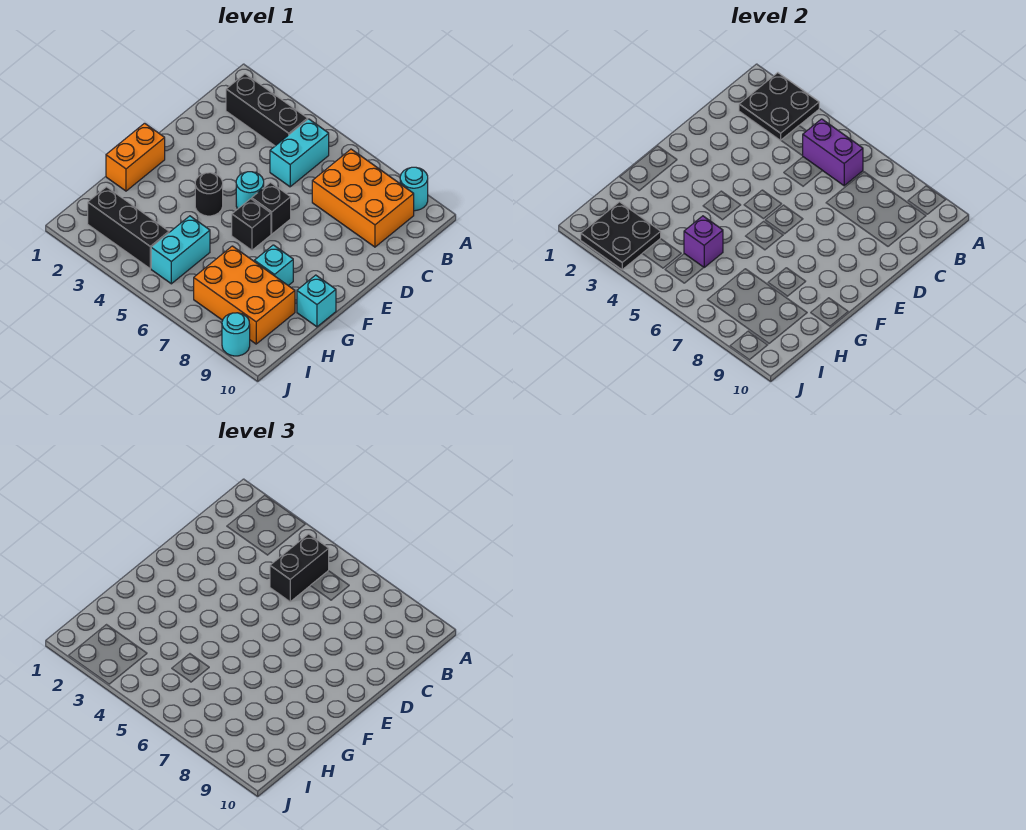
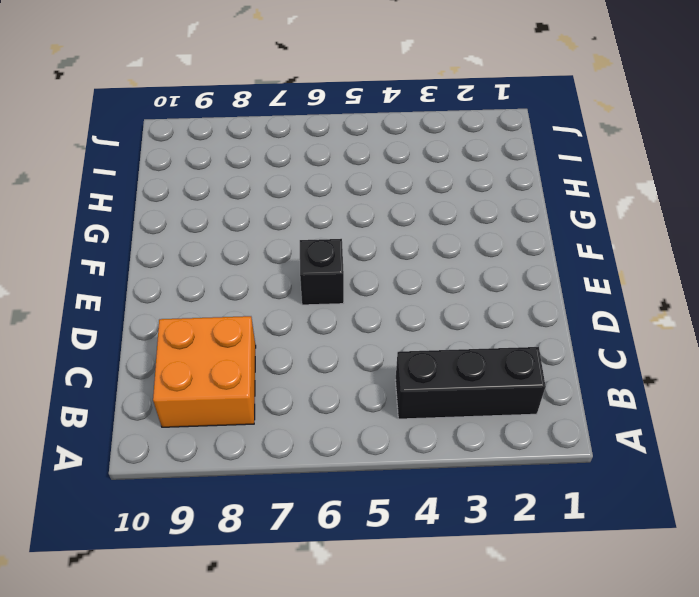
orange 2x2 brick [153,316,256,427] -> orange 2x3 brick [312,149,414,247]
none -> cyan 1x1 round brick [400,167,428,211]
none -> cyan 1x2 brick [270,119,329,187]
none -> cyan 1x1 round brick [236,172,264,209]

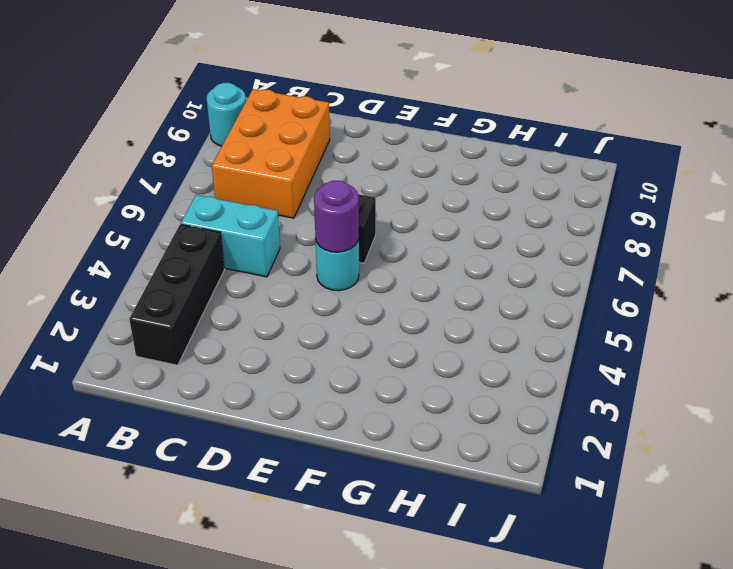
purple 1x1 round brick [314,181,359,252] -> none
none -> orange 1x2 brick [106,123,165,191]
none -> black 1x1 round brick [195,173,223,216]
none -> black 1x1 brick [232,199,271,250]

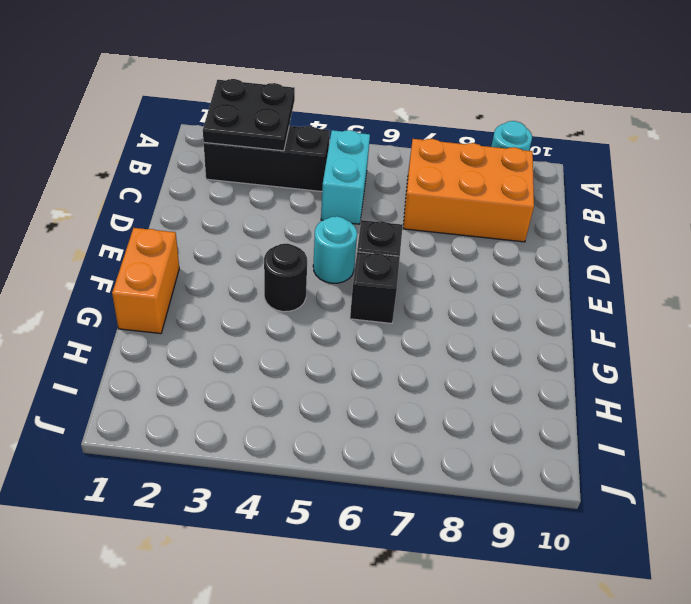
none -> cyan 1x1 brick [254,245,293,286]
none -> cyan 1x1 brick [297,275,336,327]
none -> cyan 1x2 brick [151,216,210,284]

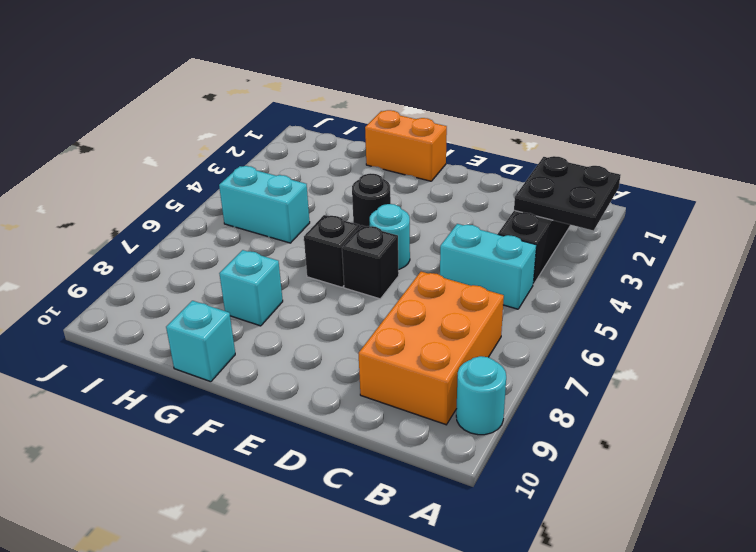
none -> orange 2x3 brick [194,246,295,344]
none -> black 1x3 brick [88,187,169,269]
none -> cyan 1x1 round brick [222,313,250,356]

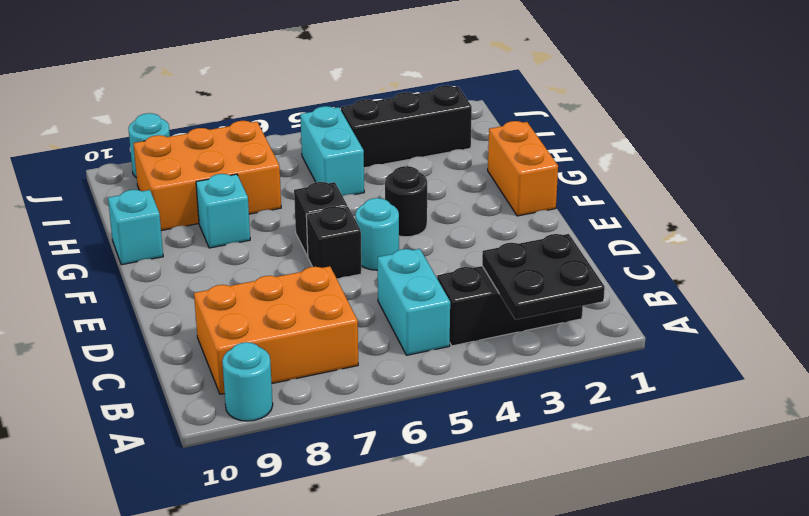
none -> purple 1x2 brick [802,119,863,186]
none -> purple 1x1 brick [684,216,723,267]
none -> black 2x2 plate [581,202,661,270]

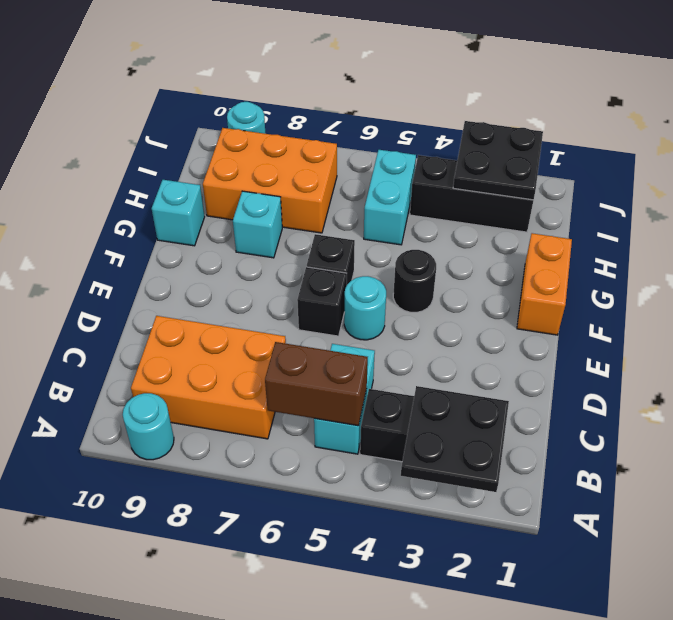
brown 1x2 brick [265,342,368,426] -> purple 1x2 brick [802,119,863,186]
none -> purple 1x1 brick [684,216,723,267]
none -> black 1x2 brick [270,534,329,602]

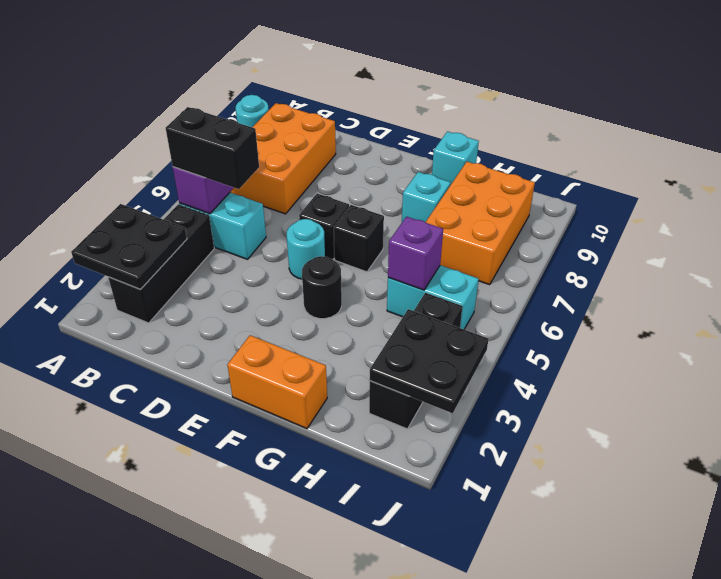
none -> cyan 1x1 round brick [222,313,250,356]

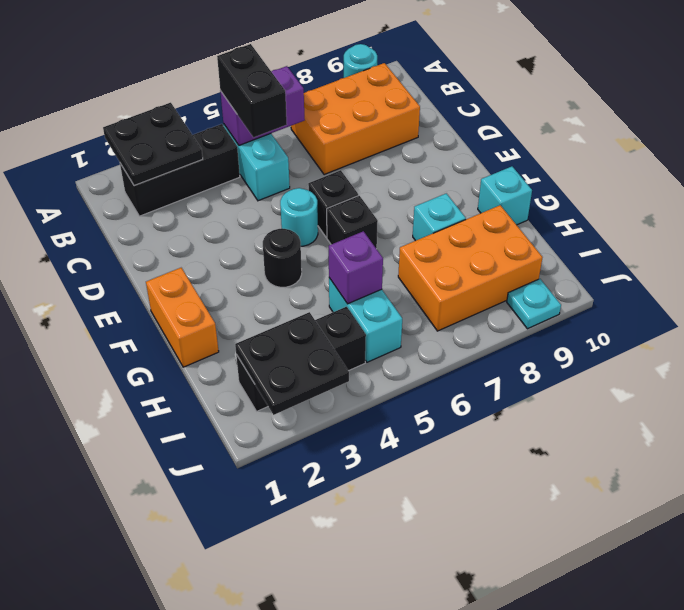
cyan 1x1 plate [507,279,561,329] -> cyan 1x1 round brick [222,313,250,356]

